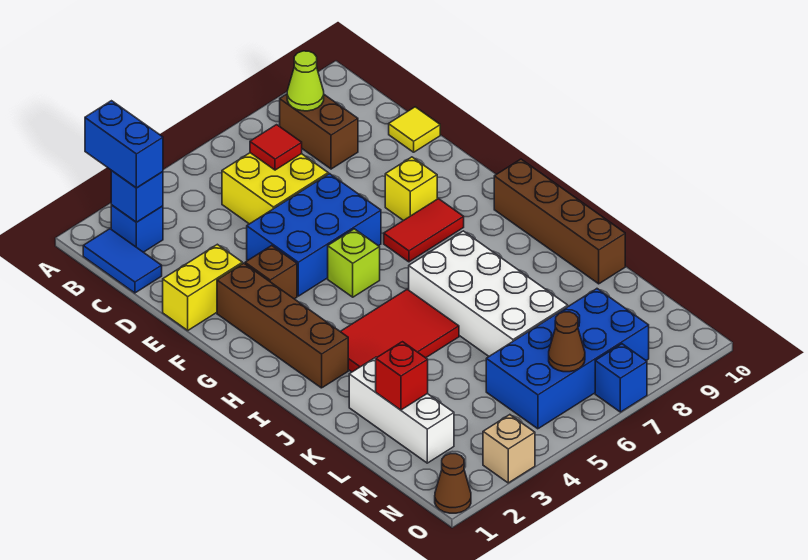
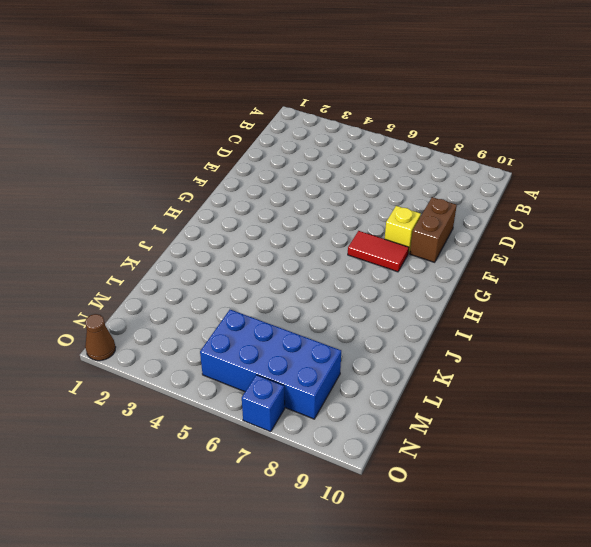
brown 1x2 brick [410,197,457,262] -> brown 1x2 brick moved to [280,94,358,169]
none -> blue 1x2 tile [83,229,162,293]
none -> blue 1x1 brick [111,205,163,252]
none -> yellow 2x2 brick [222,153,328,224]

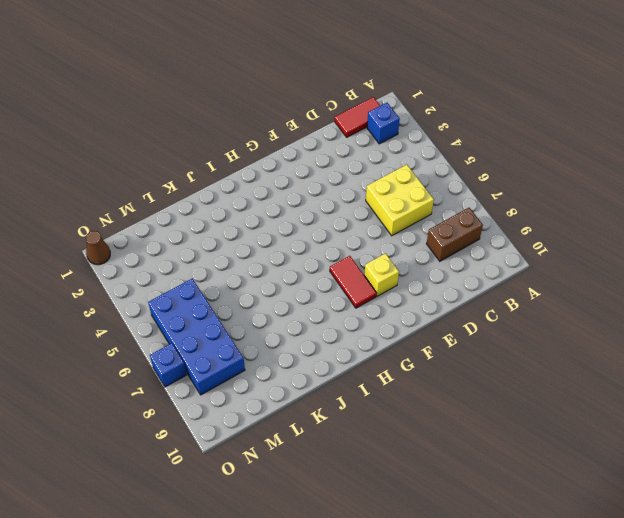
red 1x2 tile [335,97,380,137] -> blue 1x2 tile [83,229,162,293]
none -> yellow 1x1 tile [389,107,440,152]
none -> yellow 1x2 brick [163,244,242,330]
none -> blue 2x3 brick [247,174,381,296]

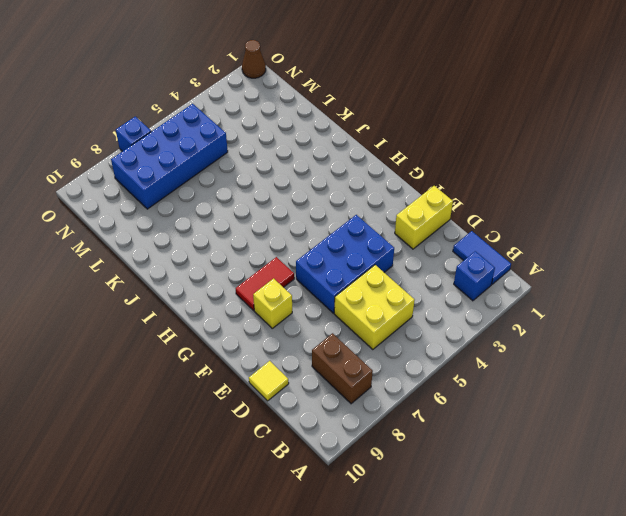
none -> brown 1x4 brick [217,263,348,388]
none -> brown 1x1 brick [245,246,297,299]
none -> lime 1x1 brick [328,229,380,297]

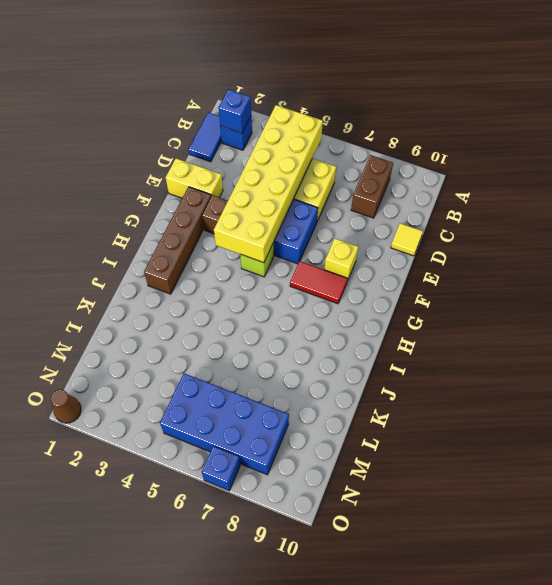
yellow 2x6 brick [214,105,323,263] -> none
none -> brown 1x4 brick [494,159,625,284]
none -> red 2x3 tile [340,289,459,372]
none -> white 2x4 brick [409,231,568,356]

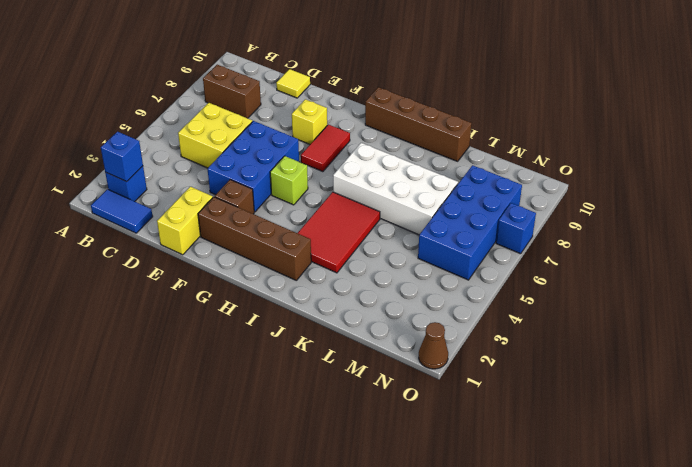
none -> white 1x3 brick [349,357,454,463]
none -> tan 1x1 brick [483,415,535,483]
none -> lime 1x1 cone [287,51,324,111]

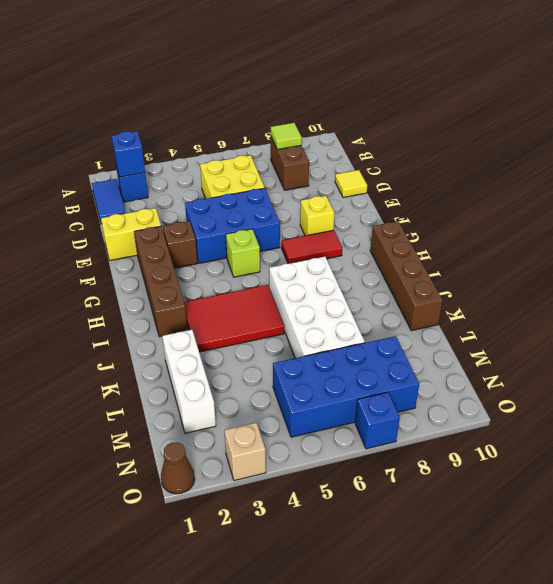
lime 1x1 tile [271,123,302,150] -> lime 1x1 cone [287,51,324,111]
none -> red 1x1 tile [250,125,302,170]
none -> red 1x1 brick [376,342,428,410]
none -> brown 1x1 cone [549,312,585,372]

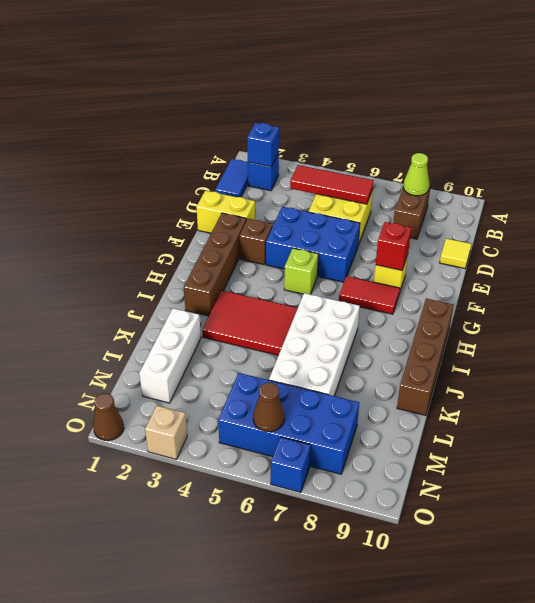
red 1x3 tile [290,165,374,204] -> red 1x1 tile [250,125,302,170]
red 1x1 brick [376,222,411,271] -> red 1x1 brick moved to [376,342,428,410]
none -> blue 1x2 brick [85,101,163,188]

